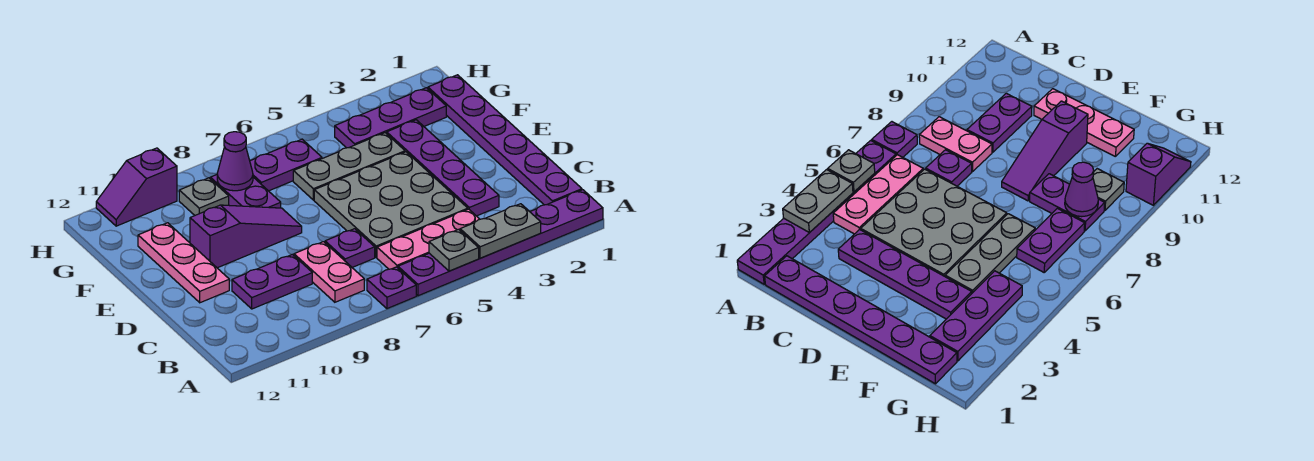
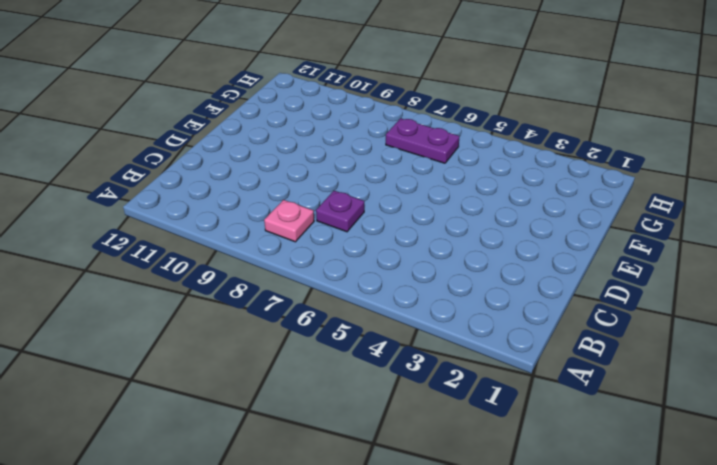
pink 1x1 plate [264,200,314,242] -> pink 1x2 plate [294,242,364,302]
none -> purple 1x6 plate [398,190,603,296]
none -> purple 1x1 plate [367,267,416,309]
none -> purple 1x6 plate [428,75,582,205]

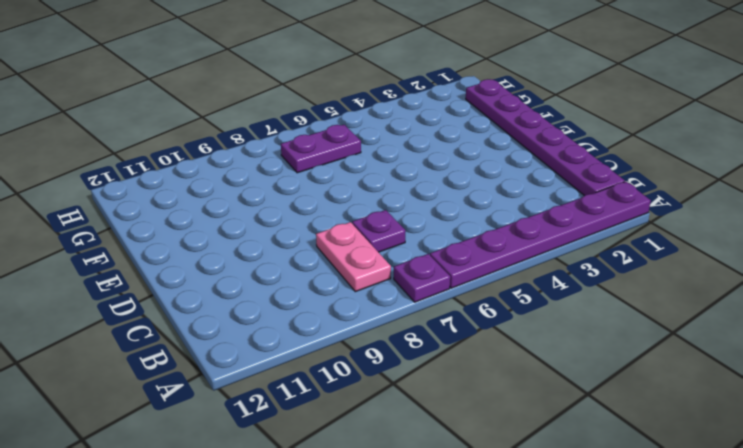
none -> pink 1x3 plate [377,209,480,269]
none -> purple 1x4 plate [387,120,499,216]
none -> grey 3x3 plate [314,152,468,257]

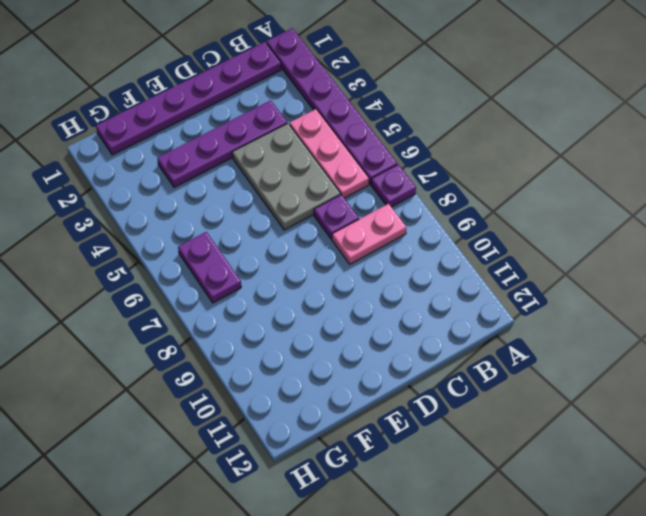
grey 2x3 plate [232,123,341,230] -> grey 3x3 plate [314,152,468,257]
none -> purple 1x2 plate [232,255,312,309]
none -> pink 1x3 plate [138,223,229,303]
none -> purple 1x3 slope [190,205,302,268]

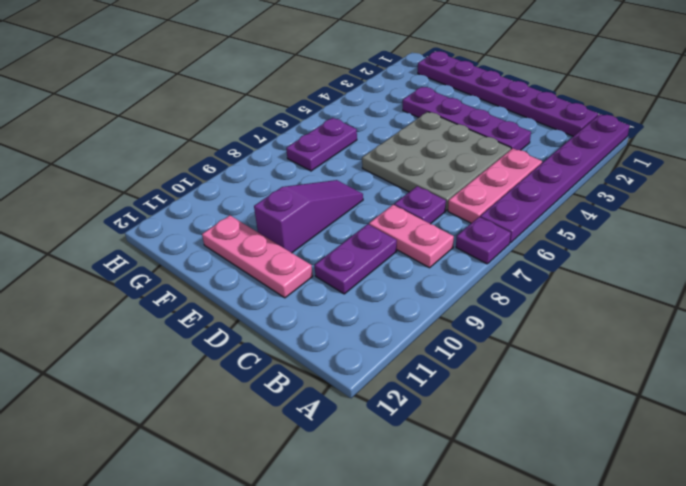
none -> grey 1x3 plate [293,133,405,200]
none -> purple 1x2 plate [210,175,281,208]
none -> purple 1x3 plate [335,88,446,148]

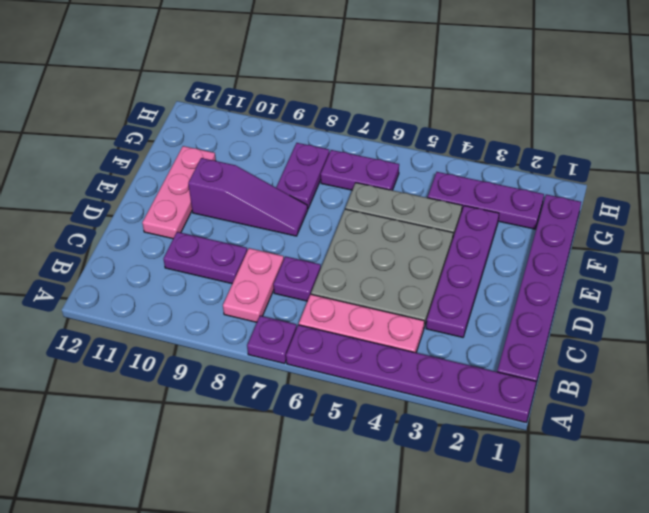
none -> grey 1x1 plate [179,178,229,215]
none -> purple 1x2 slope [96,148,177,226]
none -> grey 1x2 plate [460,204,541,258]

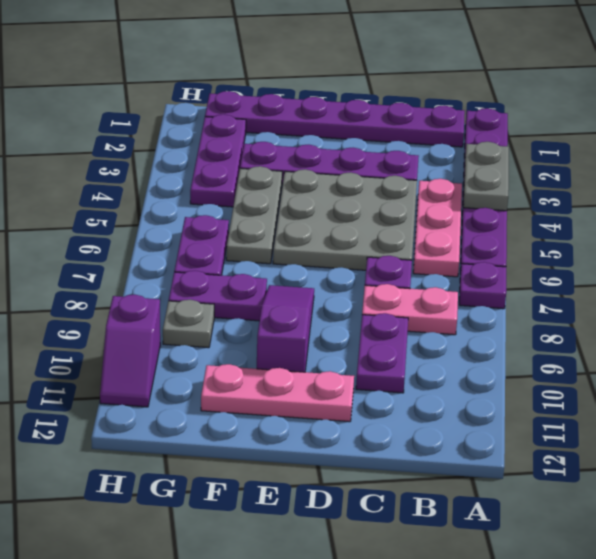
none -> grey 1x1 plate [429,229,479,271]
none -> purple 1x1 cone [217,132,253,191]

